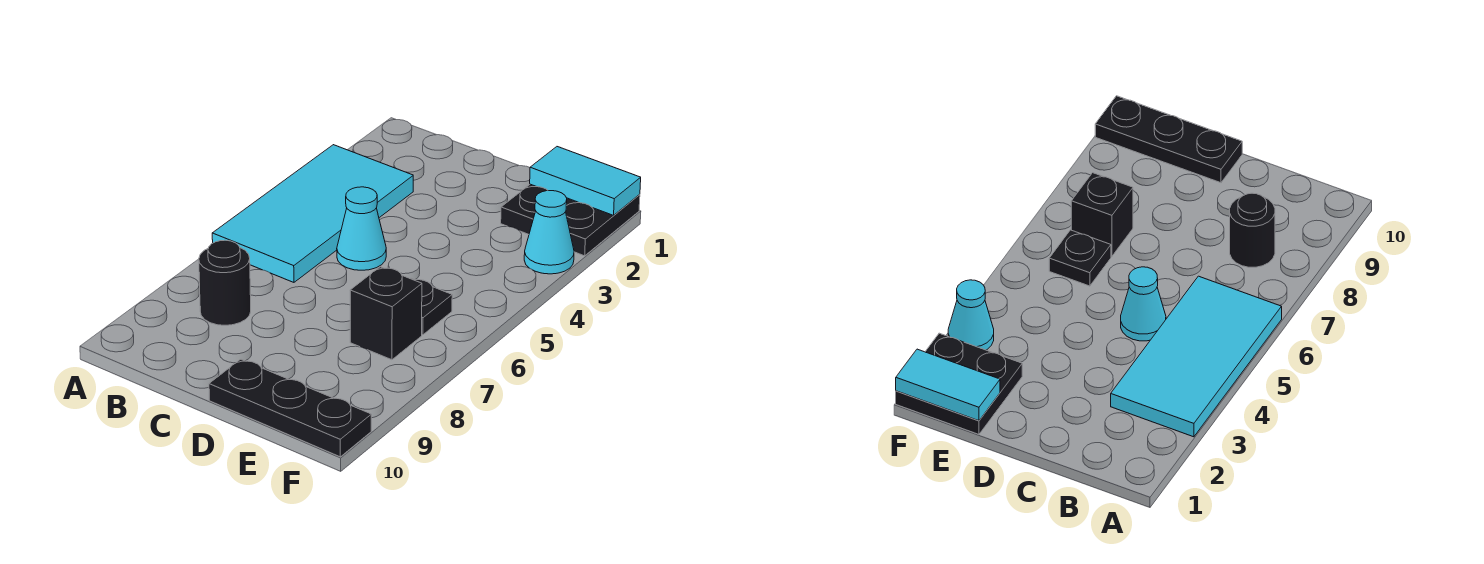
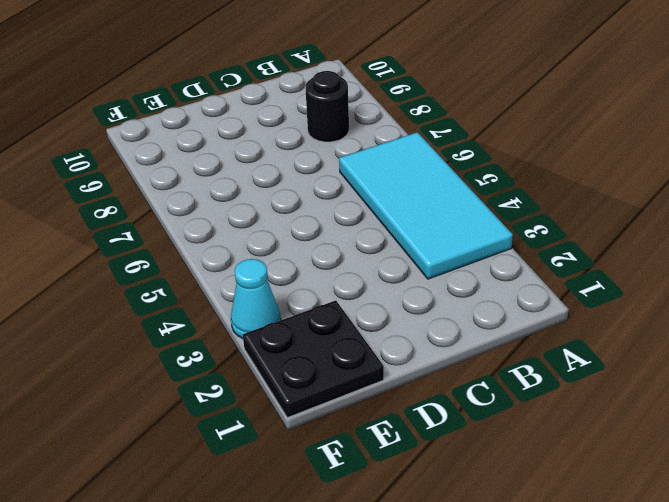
none -> cyan 1x1 cone [337,187,386,270]
none -> black 1x3 plate [209,359,371,457]

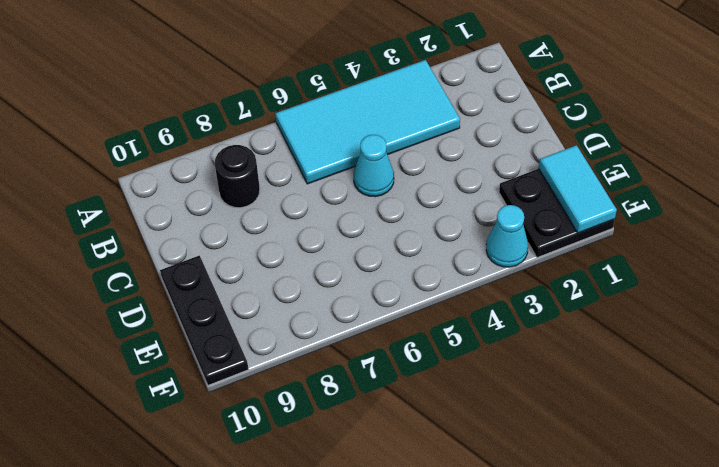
none -> black 1x1 plate [410,278,452,335]
none -> black 1x1 brick [350,267,422,360]

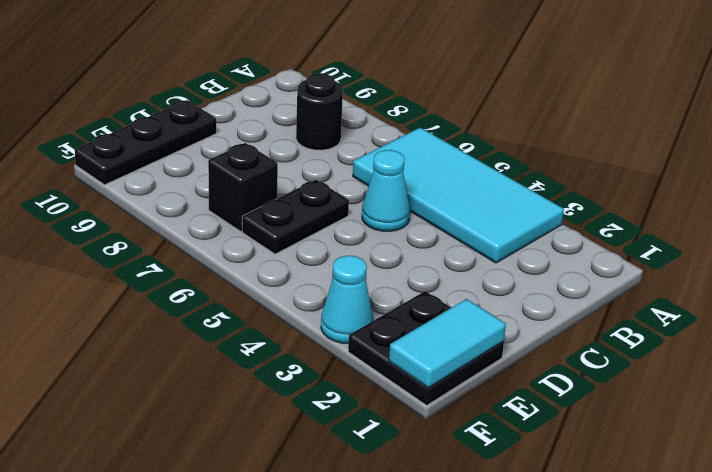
black 1x2 plate [242,180,349,254] -> black 1x1 plate [410,278,452,335]

